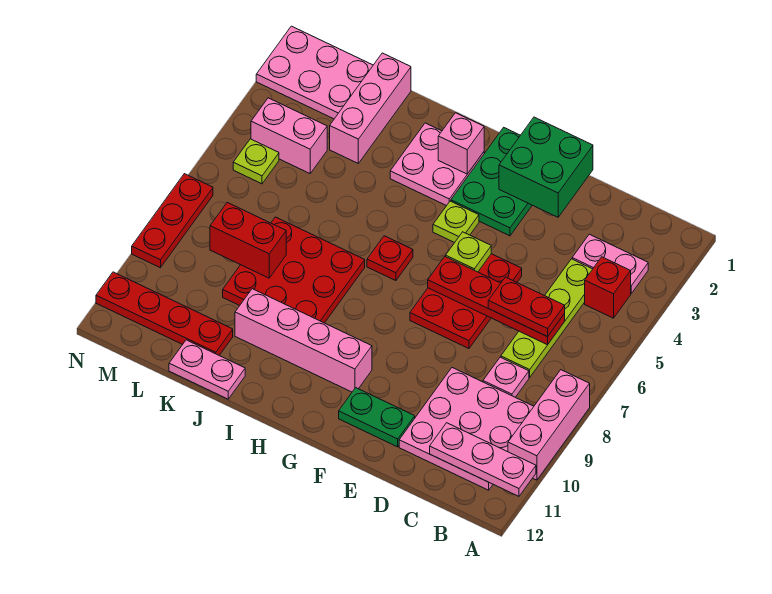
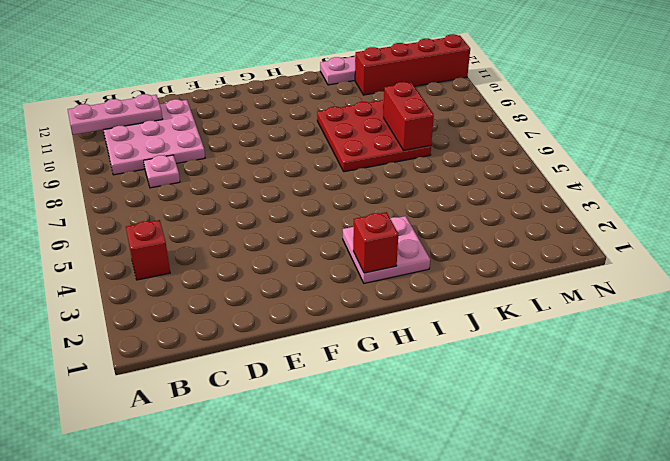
red 1x1 brick [353,212,398,273] -> pink 1x1 brick [438,113,484,174]
red 1x2 brick [383,82,434,150] -> red 1x2 brick turned to [210,203,286,278]
red 1x4 brick [355,34,470,95] -> red 1x4 plate [96,272,233,355]
none -> pink 1x3 brick [508,370,590,480]
none -> pink 1x2 plate [572,234,648,293]
none -> lime 1x4 plate [501,259,592,377]

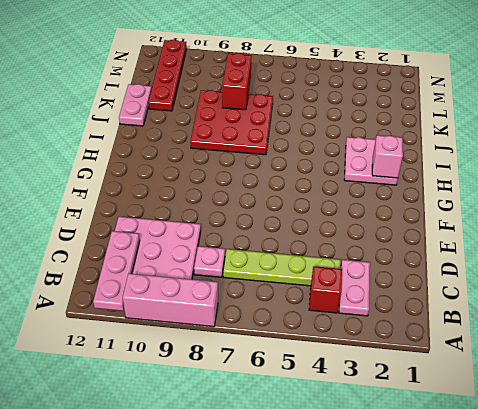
none -> red 2x3 plate [410,254,522,348]
none -> green 1x2 plate [339,388,415,447]
none -> green 2x3 plate [451,127,532,236]

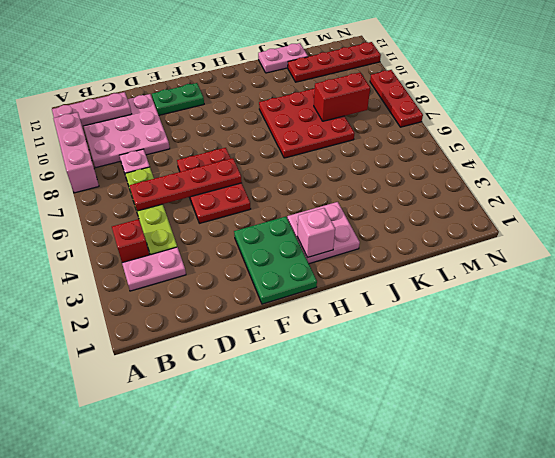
none -> lime 1x1 plate [433,201,479,243]
none -> pink 1x4 brick [235,289,372,392]
none -> red 1x1 plate [367,236,413,281]

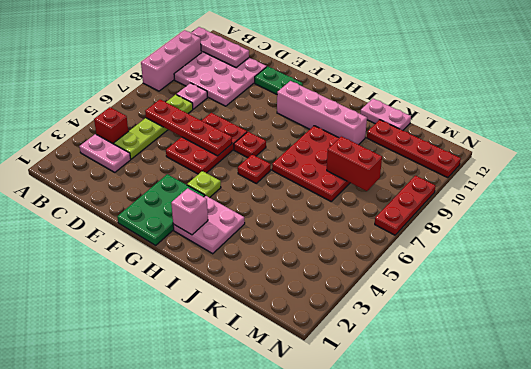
red 1x1 plate [234,132,266,158] -> none
none -> pink 1x3 brick [330,53,411,163]
none -> pink 2x3 plate [256,26,373,119]
none -> pink 1x2 brick [251,98,327,173]

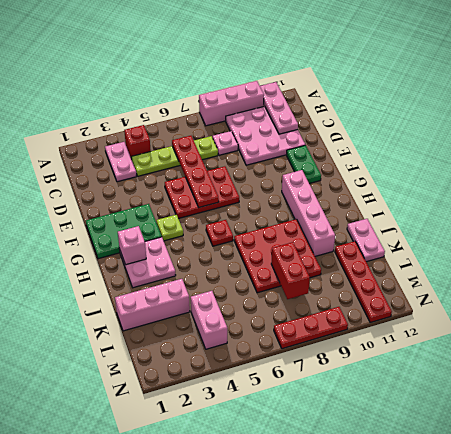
none -> pink 2x3 plate [256,26,373,119]
none -> lime 1x1 plate [233,139,279,184]
none -> green 2x2 brick [499,117,593,217]

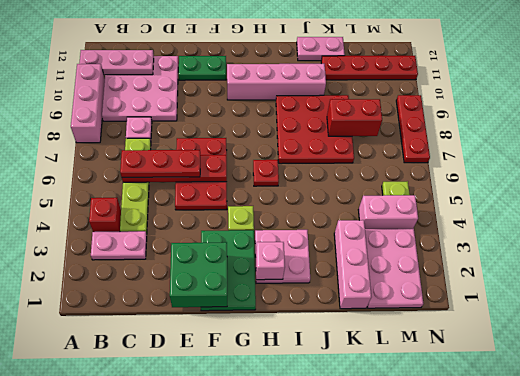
red 1x3 plate [120,150,200,177] -> red 1x2 plate [488,277,565,337]
pink 2x3 plate [365,229,423,308] -> pink 2x3 plate turned to [256,26,373,119]
none -> lime 1x1 plate [446,232,491,272]

